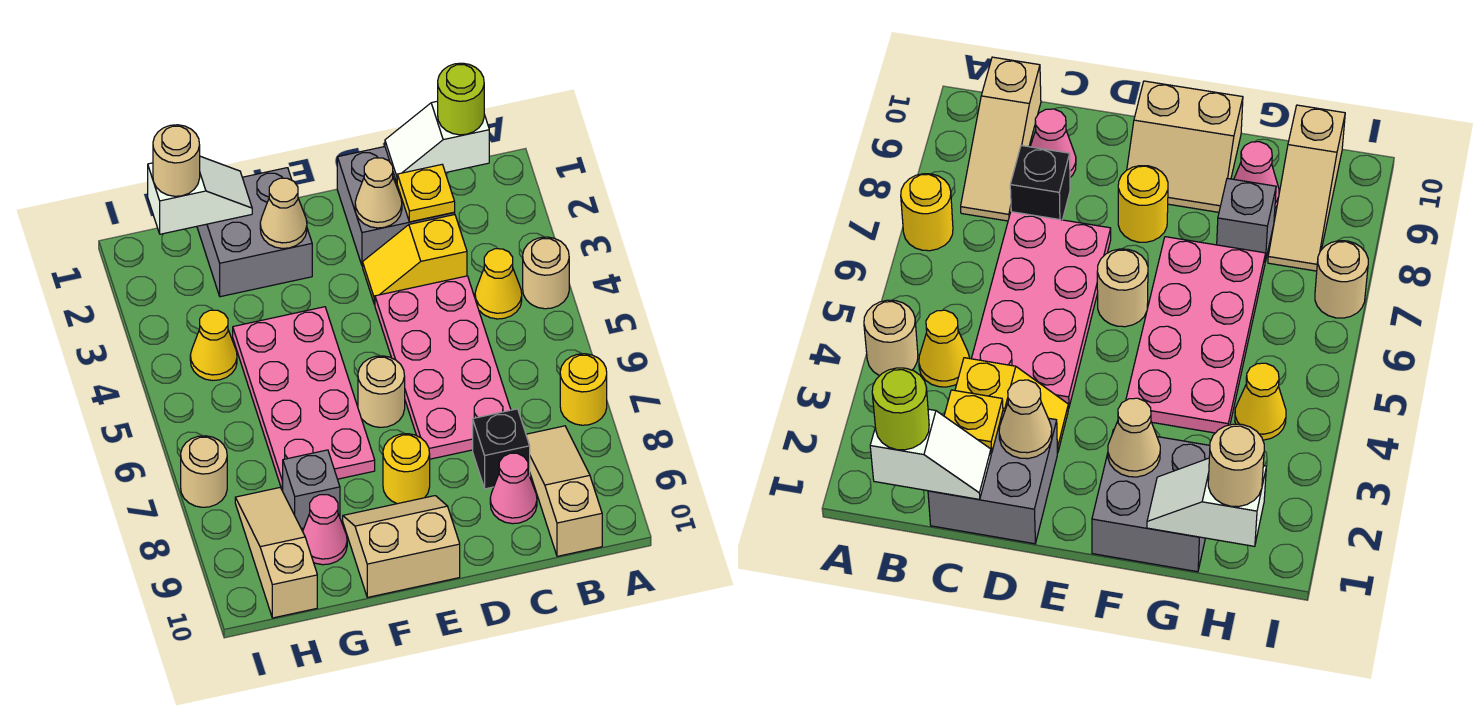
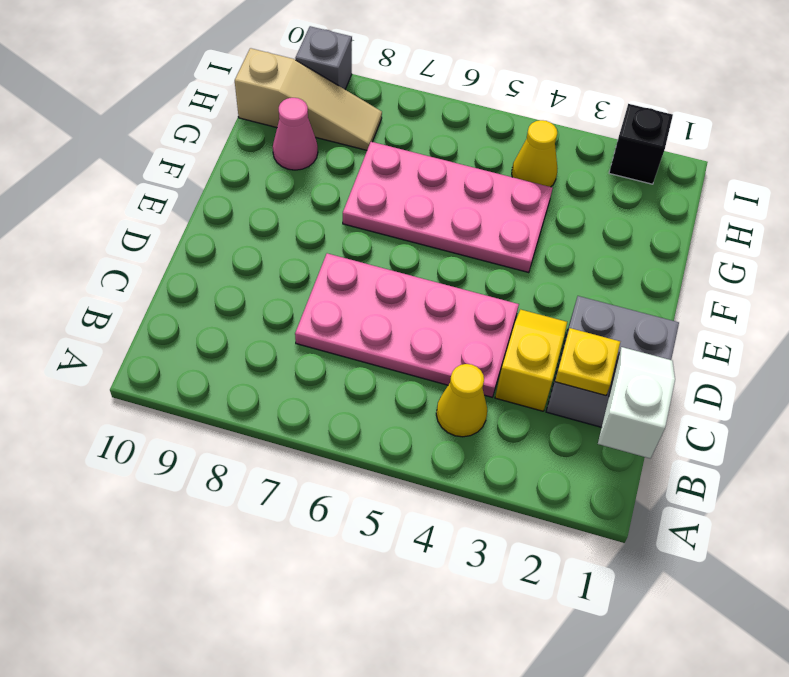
black 1x1 brick [609,104,673,184] -> black 1x1 brick moved to [473,409,530,489]
grey 1x1 brick [295,26,352,89] -> grey 1x1 brick moved to [282,450,340,529]
none -> tan 1x1 round brick [523,237,569,309]
none -> yellow 1x1 round brick [560,354,607,425]
none -> tan 1x3 slope [526,426,602,556]

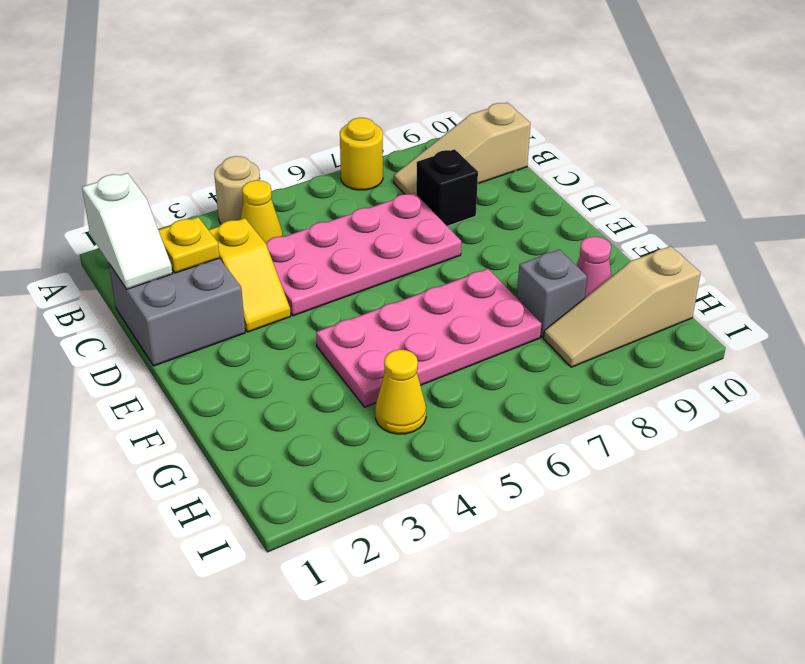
none -> pink 1x1 cone [490,453,537,524]
none -> tan 1x1 round brick [358,356,405,427]
none -> yellow 1x1 round brick [383,434,430,504]

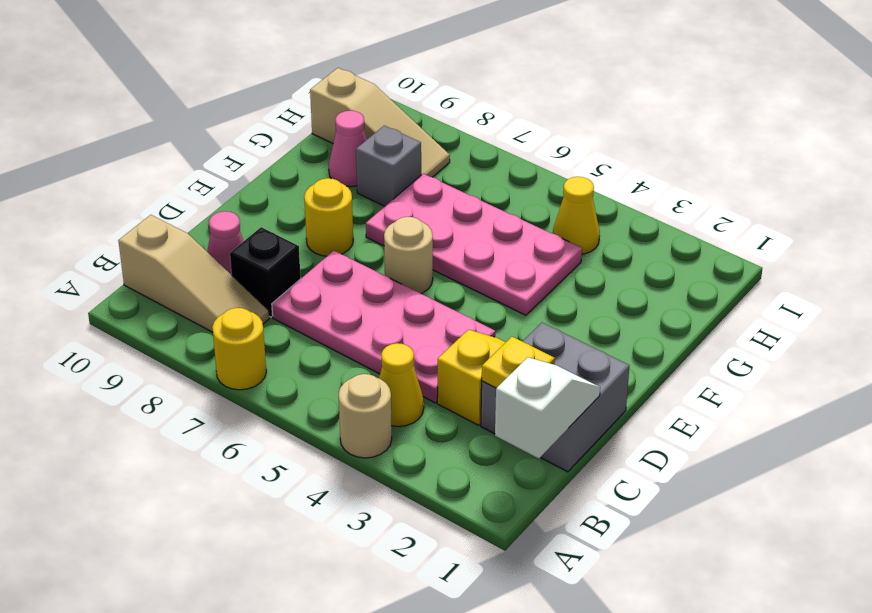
none -> tan 2x2 slope [343,496,460,597]
none -> grey 2x2 brick [197,168,312,297]
none -> tan 1x1 round brick [181,436,227,507]

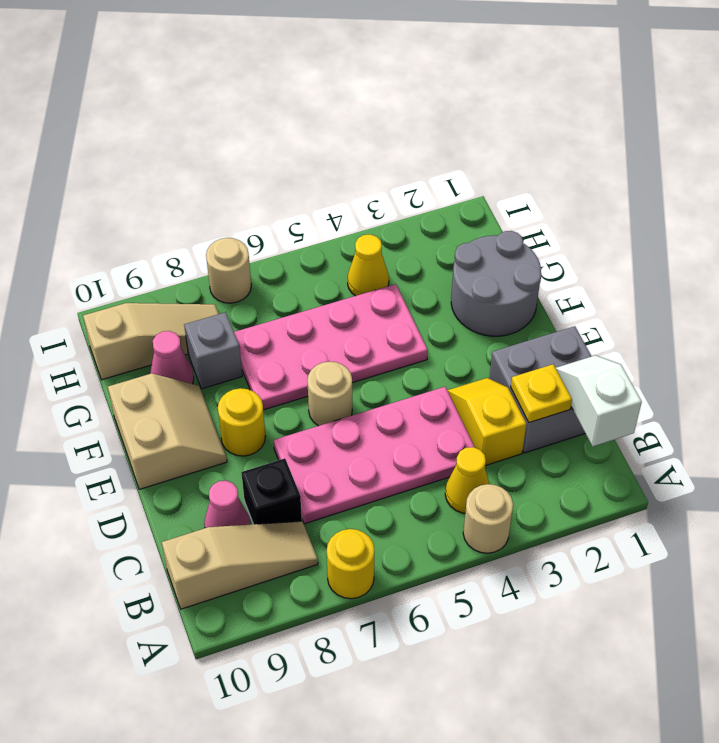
grey 2x2 round brick [451,231,541,336] -> grey 2x2 brick [197,168,312,297]
none -> tan 1x1 cone [355,158,402,228]
none -> tan 1x1 cone [260,178,307,248]
none -> white 1x2 slope [148,156,252,234]

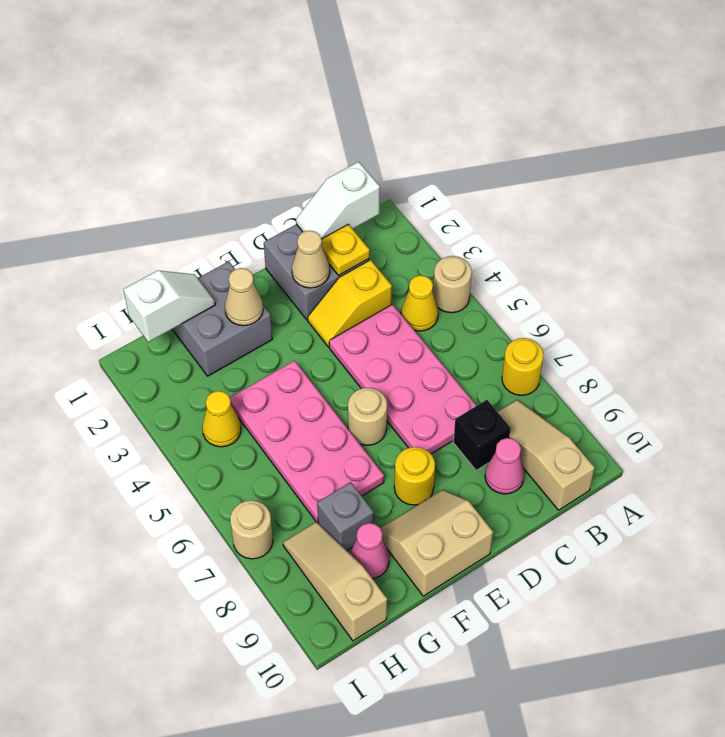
none -> lime 1x1 round brick [438,63,484,135]
none -> tan 1x1 round brick [153,125,200,196]

